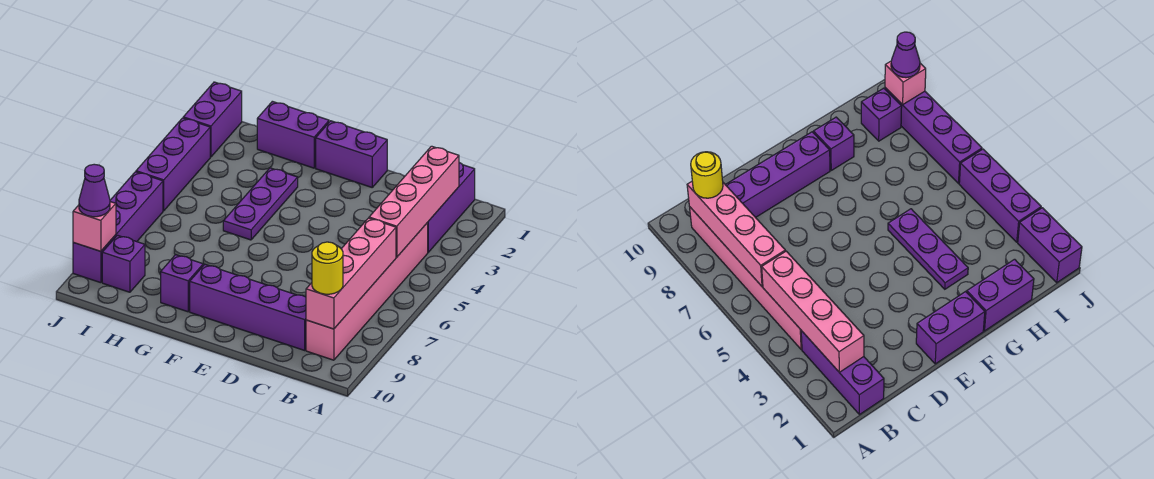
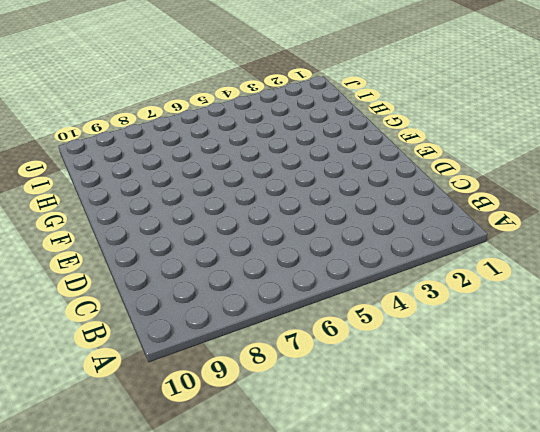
none -> purple 1x3 brick [427,163,475,252]
none -> pink 1x6 brick [306,223,428,360]
none -> purple 1x4 brick [190,264,306,350]

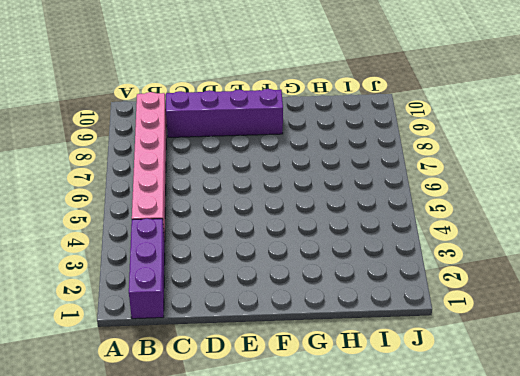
none -> purple 1x2 brick [316,121,387,187]
none -> purple 1x2 brick [257,101,329,168]
none -> purple 1x3 plate [223,168,298,240]

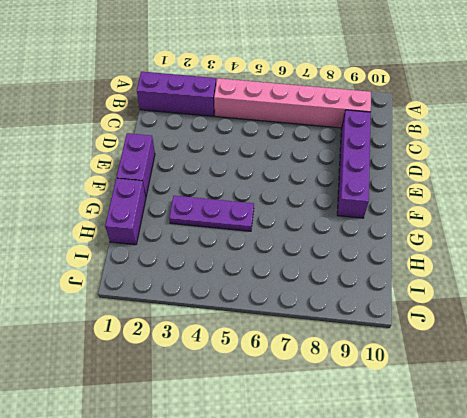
none -> purple 1x1 brick [161,255,203,312]
none -> purple 1x1 brick [102,235,145,292]
none -> purple 1x2 brick [183,82,242,157]

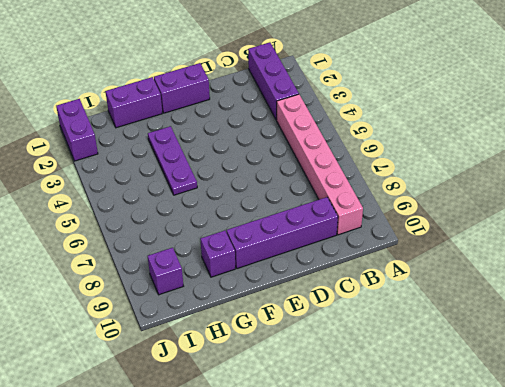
none -> purple 1x3 brick [136,118,210,211]
none -> purple 1x4 brick [73,172,163,283]
none -> pink 1x4 brick [369,146,459,257]

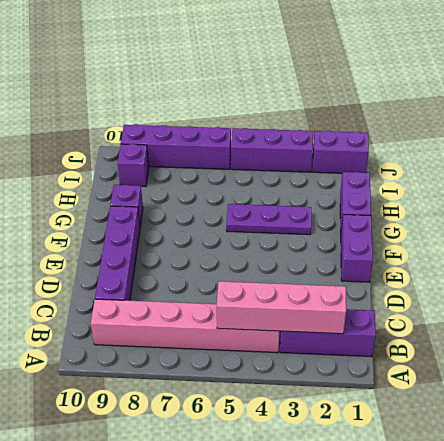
none -> pink 1x4 brick [306,218,396,329]
none -> pink 1x1 brick [73,202,116,251]
none -> yellow 1x1 round brick [312,242,343,294]

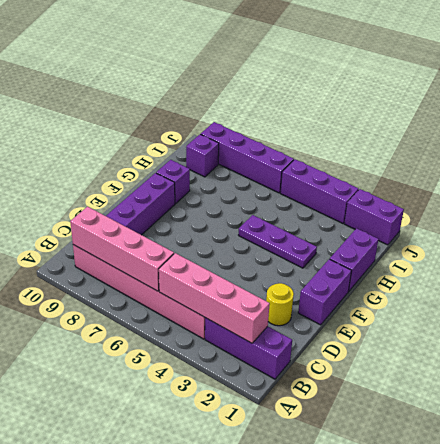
yellow 1x1 round brick [266,283,294,326] -> yellow 1x1 round brick moved to [312,242,343,294]
none -> pink 1x1 brick [73,202,116,251]
none -> purple 1x1 cone [79,164,110,217]

